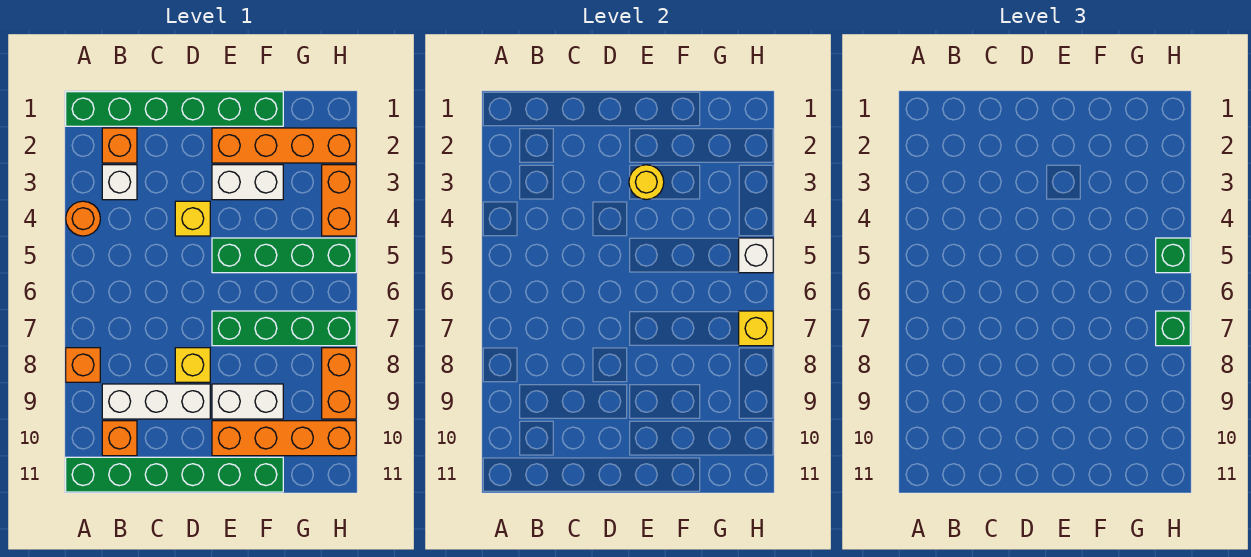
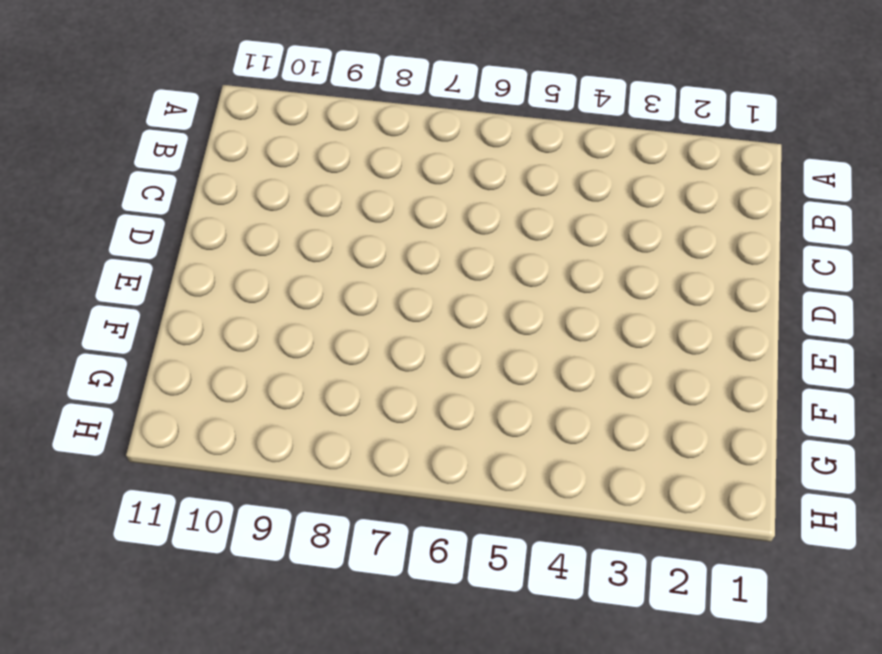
none -> green 1x6 brick [66,92,283,126]
none -> orange 1x1 round brick [66,201,100,236]
none -> orange 1x1 brick [66,348,100,382]

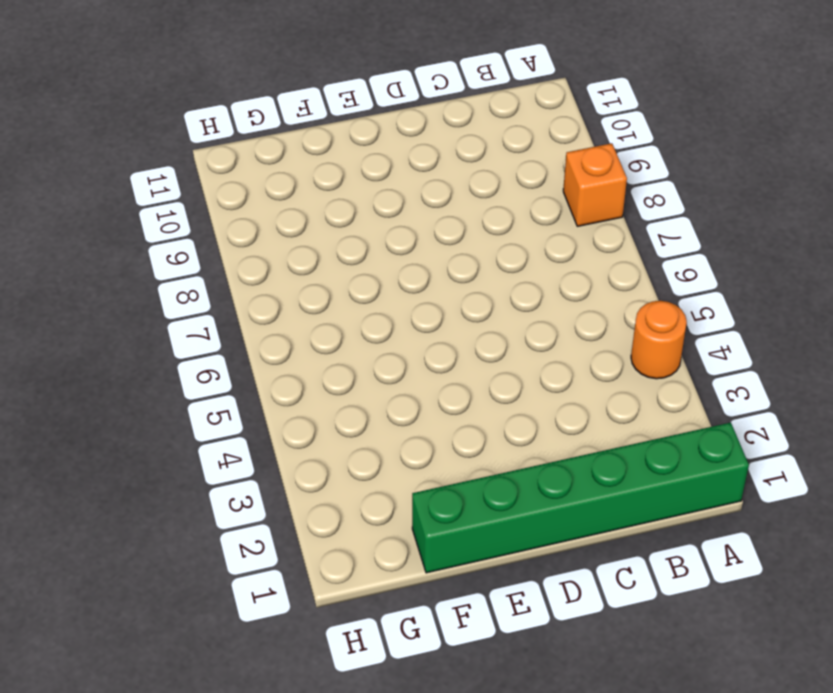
none -> green 1x6 brick [66,457,283,492]
none -> orange 1x1 brick [102,128,137,163]
none -> white 1x1 brick [102,165,137,200]

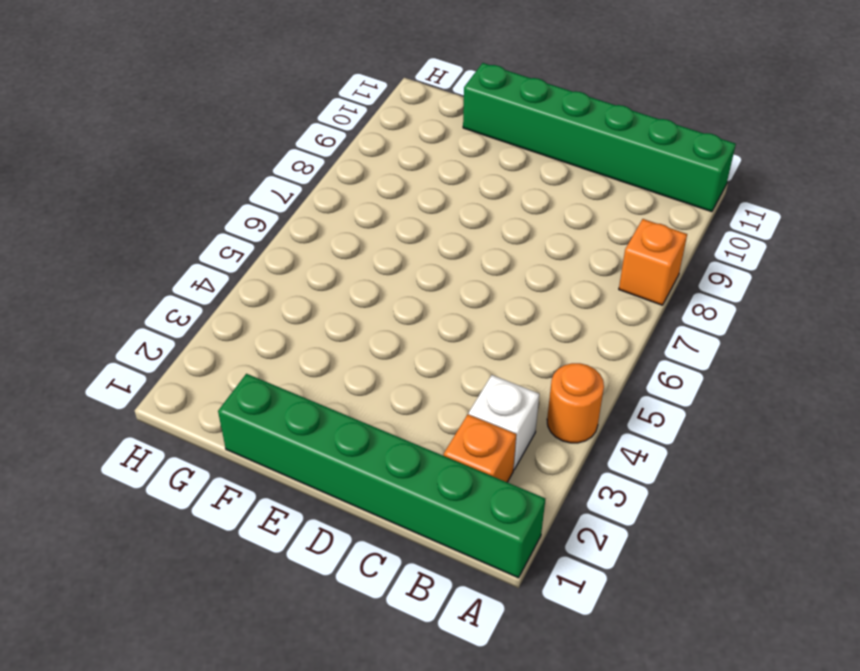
none -> white 1x3 brick [102,384,210,419]
none -> orange 1x1 brick [102,421,137,456]
none -> yellow 1x1 brick [175,201,210,236]

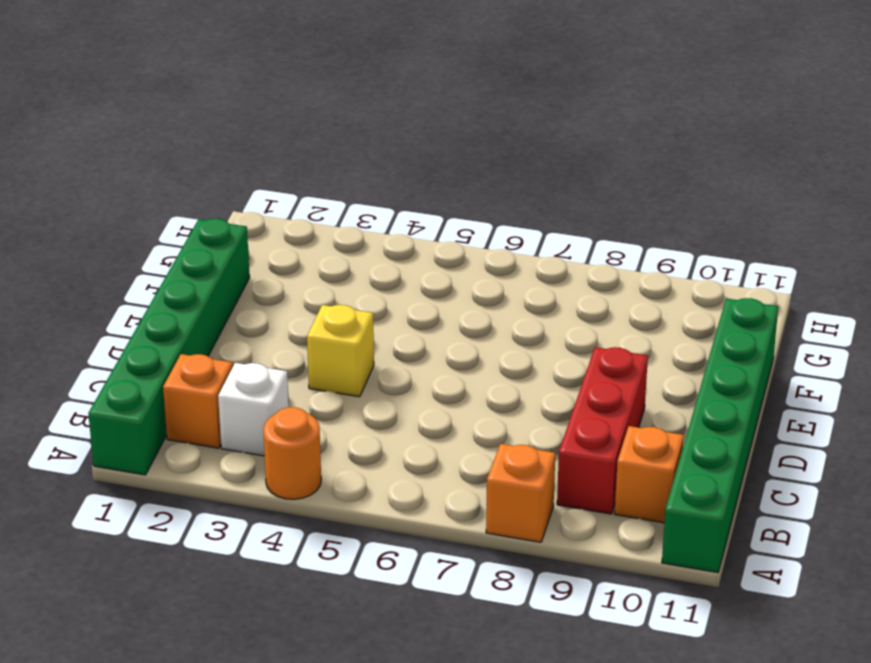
red 1x3 brick [557,347,648,514] -> white 1x3 brick [102,384,210,419]
none -> yellow 1x1 brick [175,348,210,382]
none -> orange 1x4 brick [212,128,356,163]
none -> white 1x2 brick [212,165,283,200]

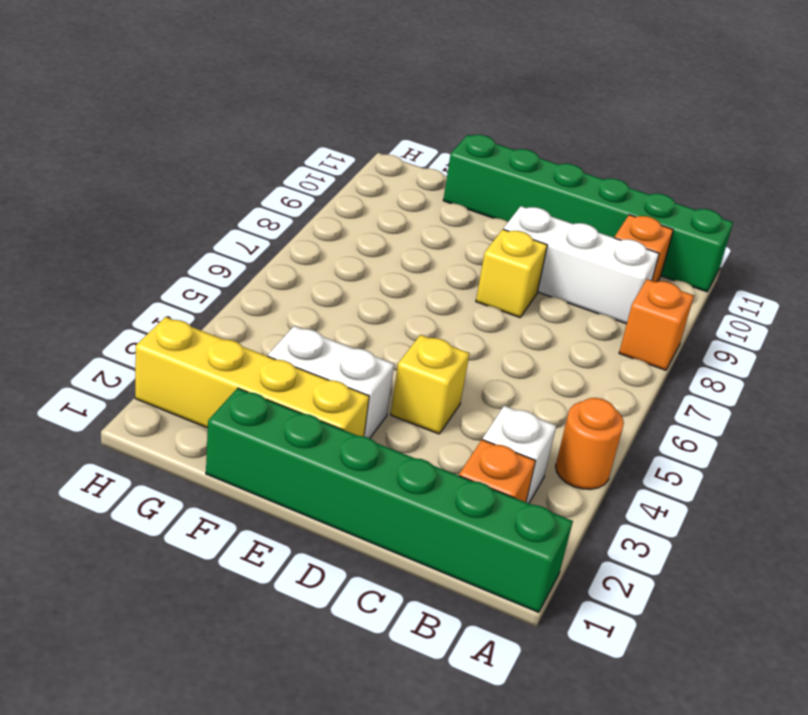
yellow 1x4 brick [135,317,369,436] -> orange 1x4 brick [212,128,356,163]
none -> green 1x4 brick [212,238,356,273]
none -> green 1x4 brick [212,311,356,346]
none -> white 1x2 brick [212,384,283,419]

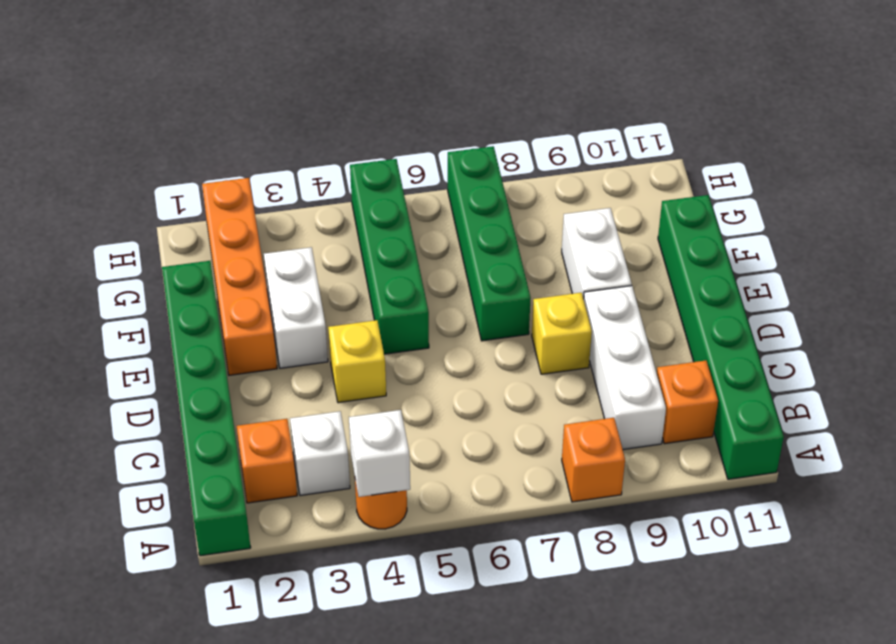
white 1x1 brick [349,410,410,497] -> white 1x1 brick moved to [739,238,773,273]
none -> orange 1x4 brick [212,421,356,456]
none -> orange 1x2 brick [322,165,356,236]
none -> orange 1x2 brick [322,348,356,419]

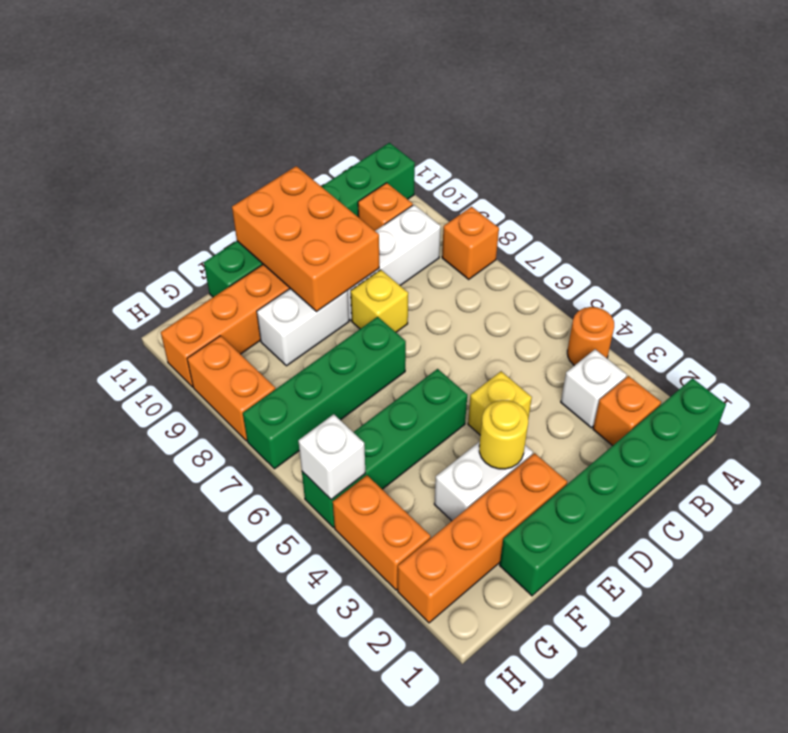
orange 2x3 brick [232,166,379,312] -> none
none -> yellow 1x1 brick [739,311,773,346]
none -> green 1x1 brick [1156,238,1190,273]
none -> green 1x1 brick [1156,311,1190,346]

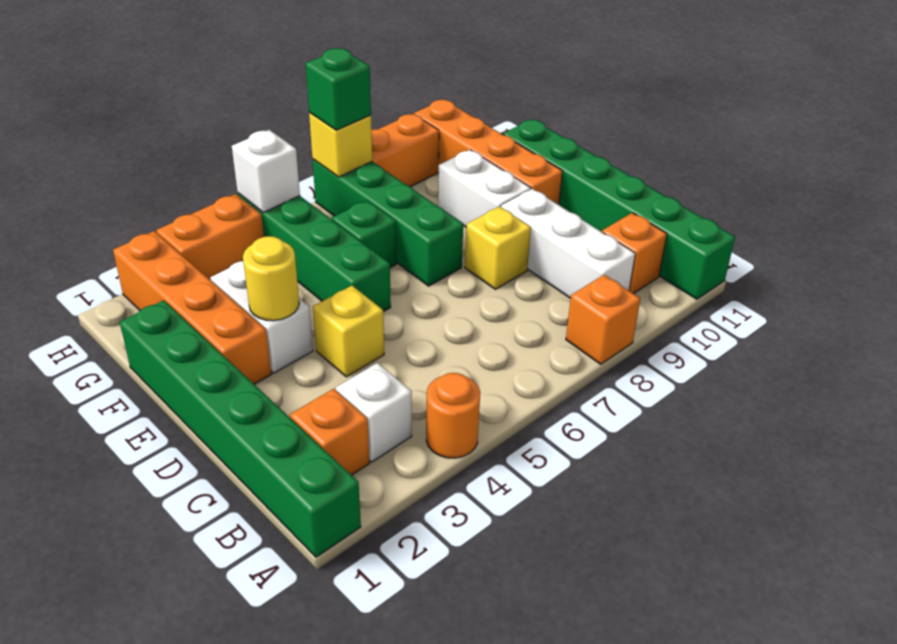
green 1x1 brick [332,200,396,268] -> green 1x1 brick moved to [1156,238,1190,273]

